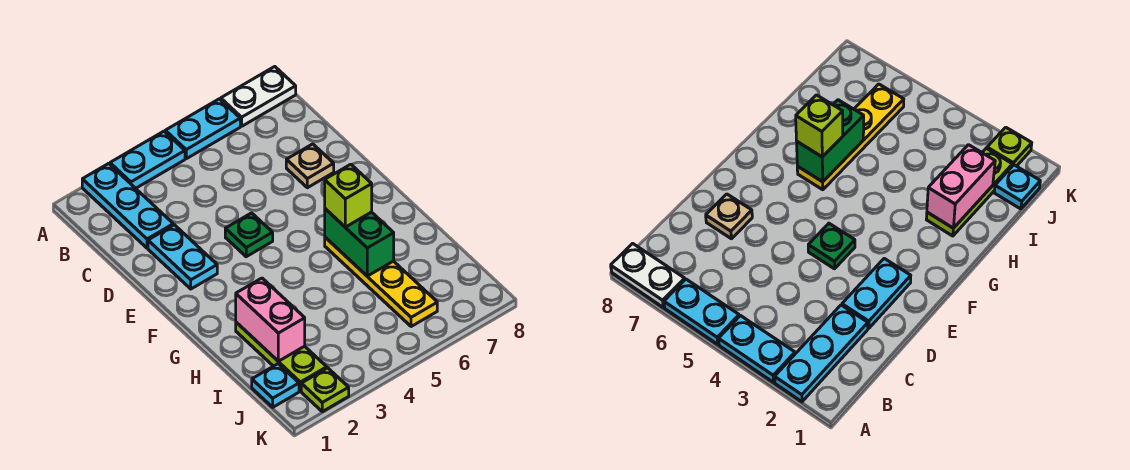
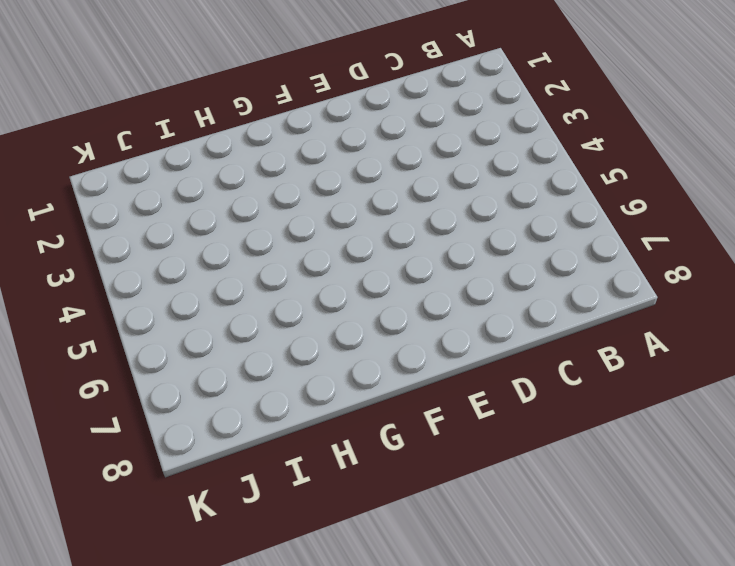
none -> cyan 1x3 plate [82,164,173,248]
none -> cyan 1x2 plate [110,131,185,188]
none -> cyan 1x2 plate [165,99,240,159]

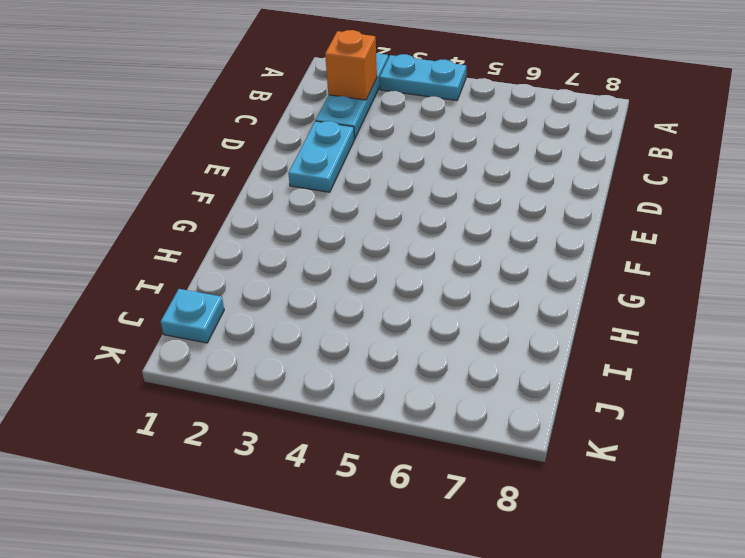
orange 1x1 brick [325,30,377,100] -> none
none -> cyan 1x2 plate [165,99,240,159]
none -> white 1x2 plate [221,67,296,126]
none -> tan 1x1 plate [286,144,334,188]

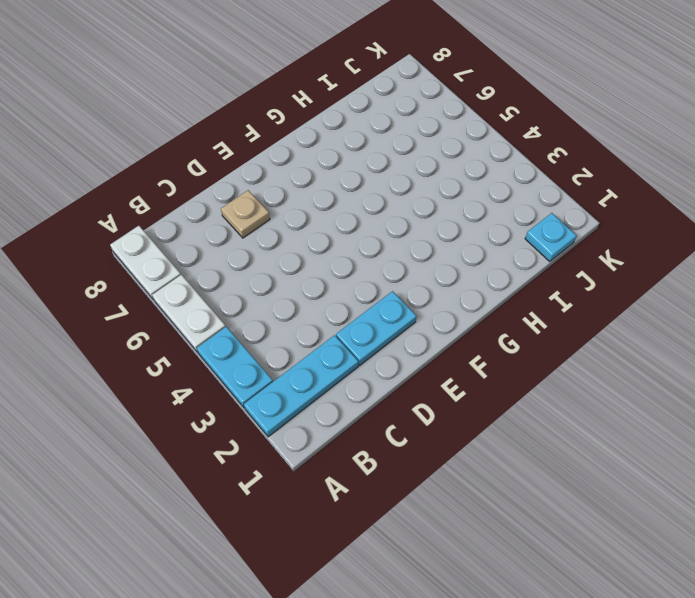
white 1x2 plate [152,275,226,352] -> cyan 1x2 plate [165,99,240,159]
none -> green 1x1 plate [225,213,273,257]
none -> yellow 1x4 plate [325,237,437,327]
none -> lime 1x3 plate [236,322,327,391]

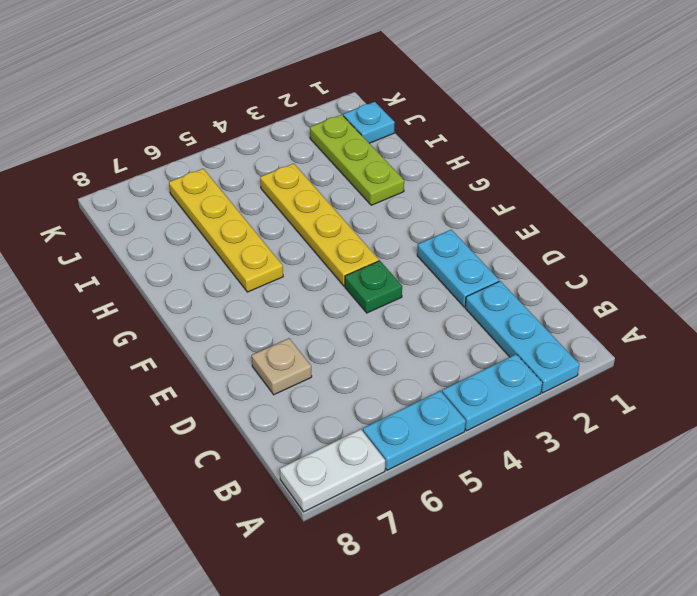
yellow 1x4 plate [260,163,379,286] -> none
none -> lime 1x1 plate [301,368,349,412]
none -> green 1x2 brick [325,209,394,276]
none -> pink 1x2 brick [236,278,305,361]

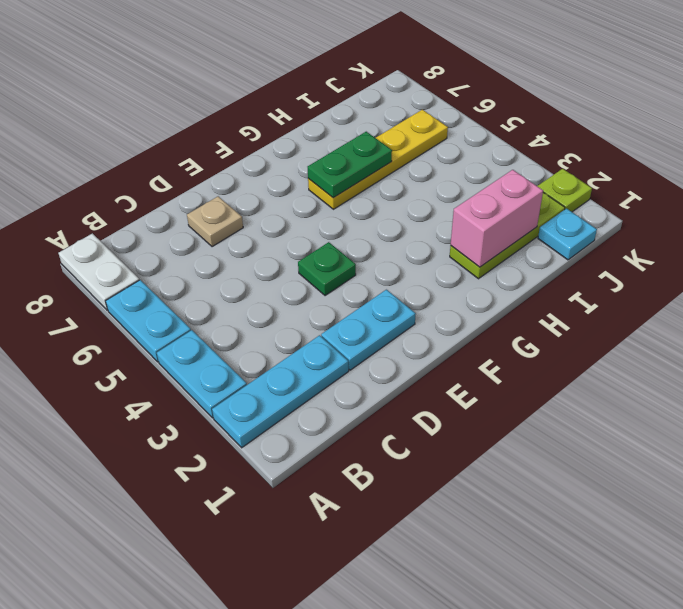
green 1x2 plate [308,132,392,198] -> green 1x2 brick [325,209,394,276]
none -> lime 1x1 brick [325,164,372,227]

